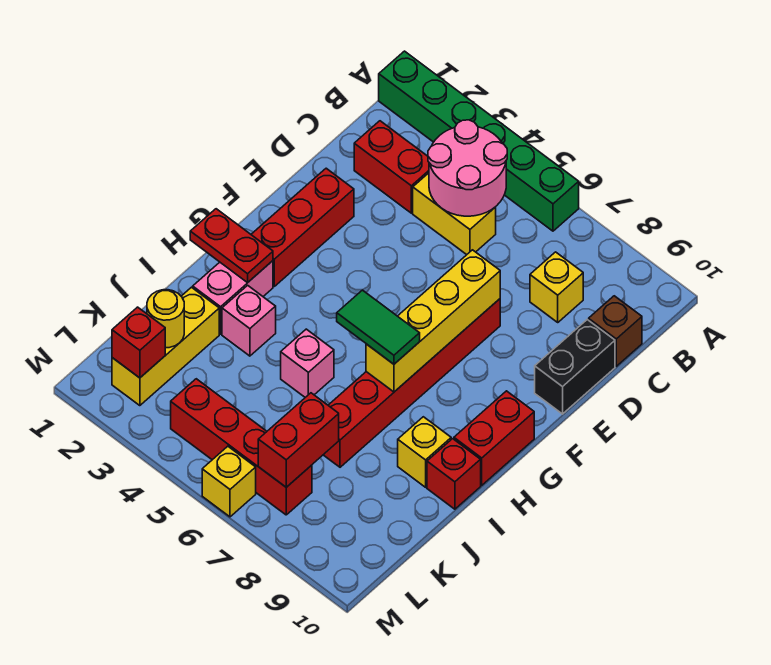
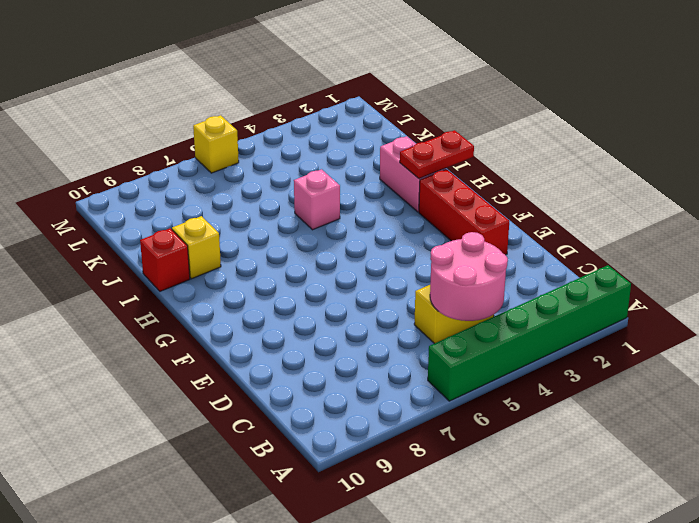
none -> red 1x2 brick [354,121,429,213]
none -> yellow 1x1 brick [530,252,583,322]
none -> brown 1x1 brick [589,296,642,366]

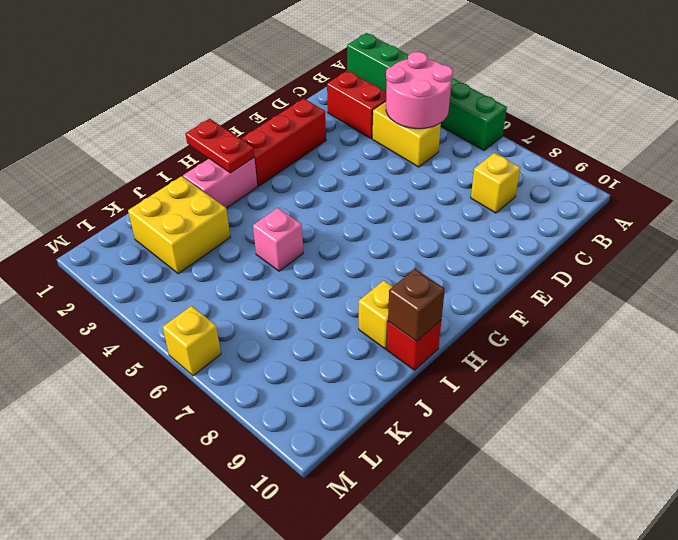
brown 1x1 brick [388,269,445,341] -> brown 1x1 brick moved to [589,296,642,366]
yellow 2x2 brick [128,176,230,274] -> yellow 1x3 brick [112,287,219,406]
none -> black 1x2 brick [535,320,615,414]
none -> red 1x6 brick [324,299,500,467]
none -> red 1x2 brick [454,391,534,485]

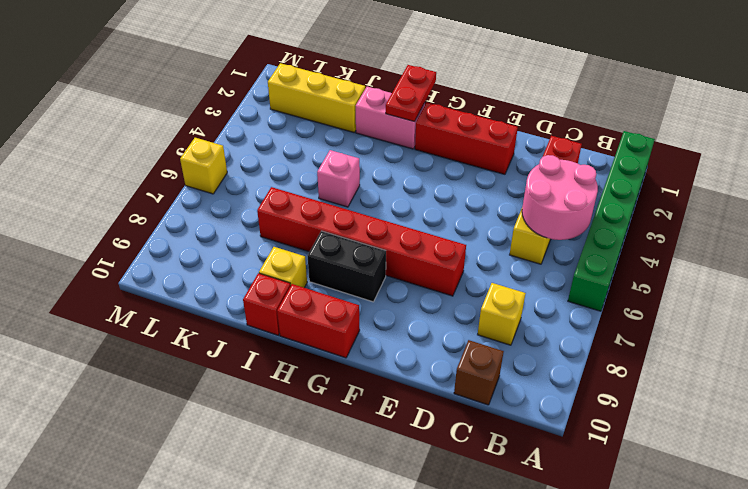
black 1x2 brick [308,231,386,302] -> black 1x2 brick moved to [535,320,615,414]
none -> pink 1x1 brick [222,285,276,356]
none -> red 1x4 brick [171,379,312,515]
none -> yellow 1x4 brick [366,250,500,392]

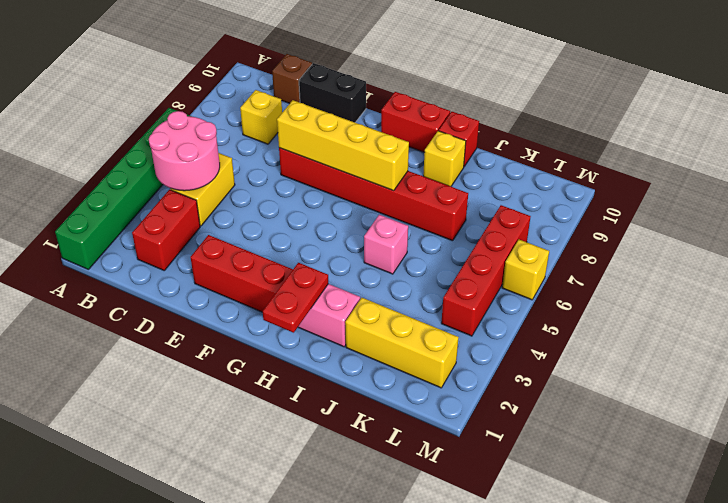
none -> pink 1x1 brick [222,285,276,356]
none -> yellow 1x1 round brick [147,290,184,348]
none -> red 1x2 brick [258,393,339,487]

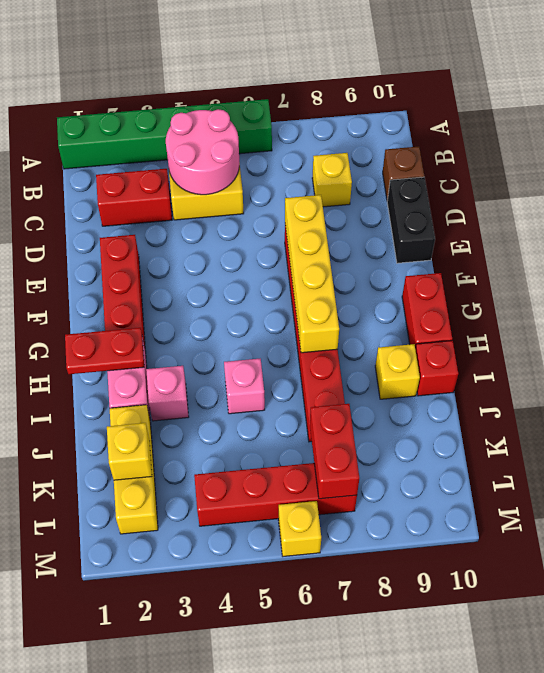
yellow 1x1 brick [107,423,152,480] -> yellow 1x1 round brick [147,290,184,348]
none -> red 1x1 brick [112,307,165,378]
none -> green 1x2 tile [337,290,420,364]

